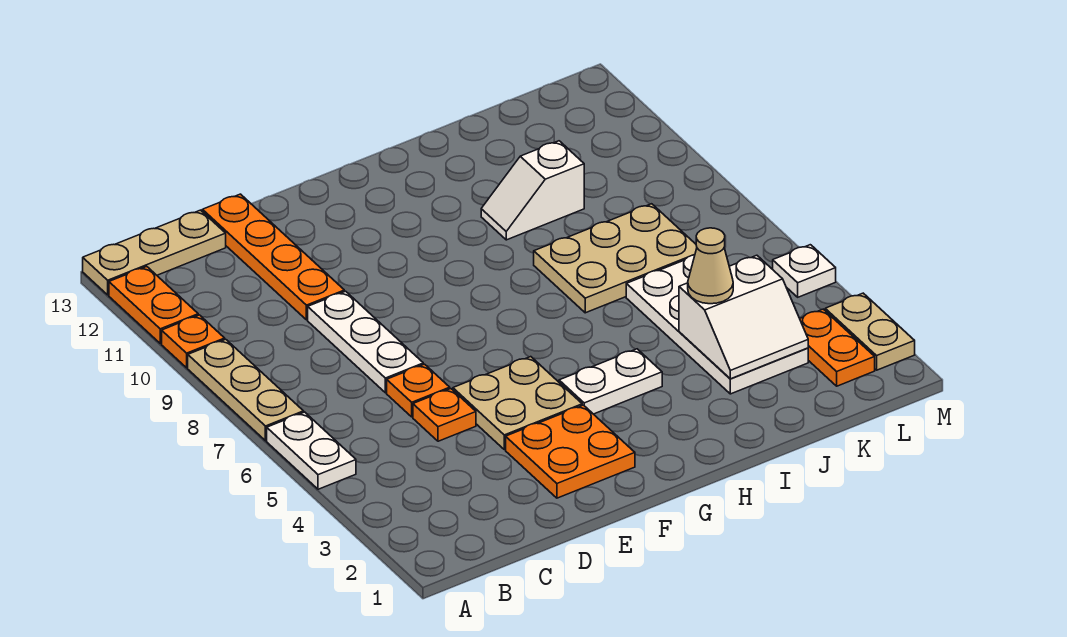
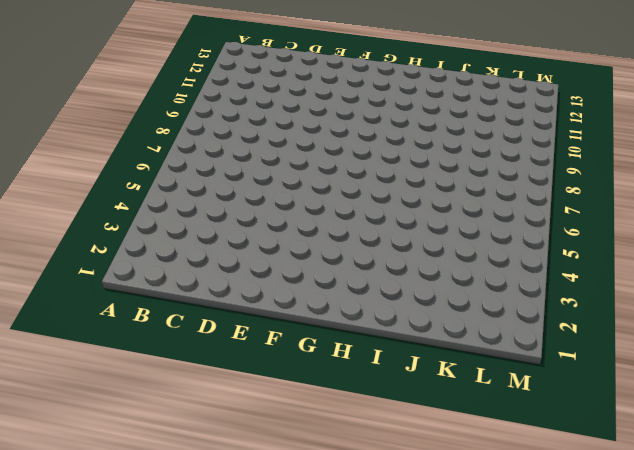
none -> white 1x2 plate [267,412,356,489]
none -> tan 1x3 plate [188,339,304,441]
none -> orange 1x1 plate [162,315,225,368]

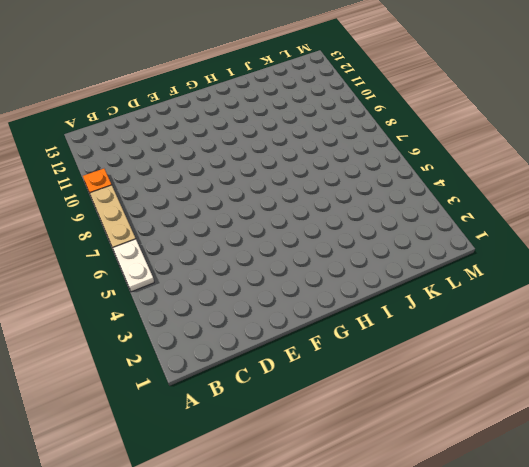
none -> orange 1x2 plate [109,267,198,344]
none -> tan 1x3 plate [83,210,226,295]
none -> orange 1x1 plate [413,389,476,441]

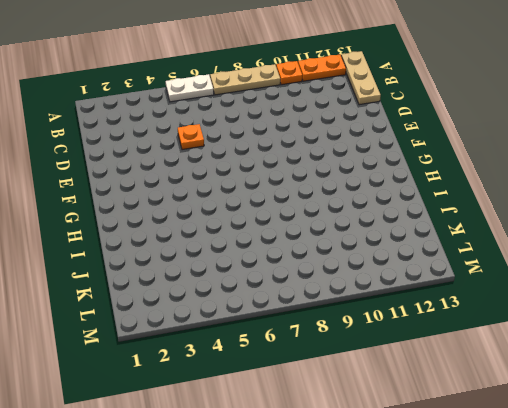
none -> orange 1x1 plate [387,364,450,417]
none -> white 1x3 plate [308,291,423,393]
none -> orange 1x4 plate [202,194,344,320]

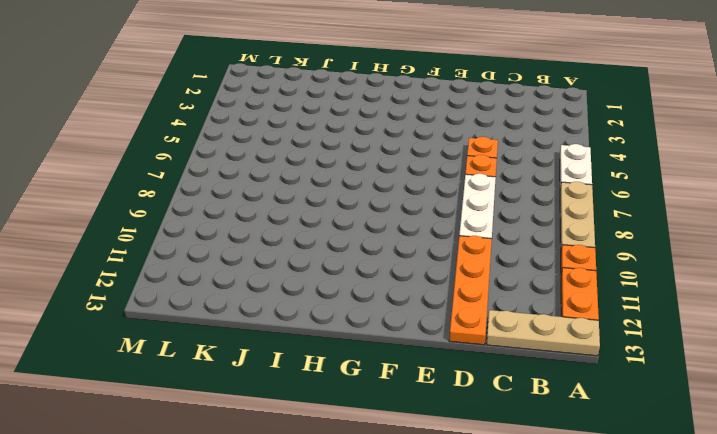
none -> orange 2x2 plate [506,405,635,498]
none -> tan 2x2 plate [453,357,582,450]
none -> white 1x2 plate [559,349,662,414]

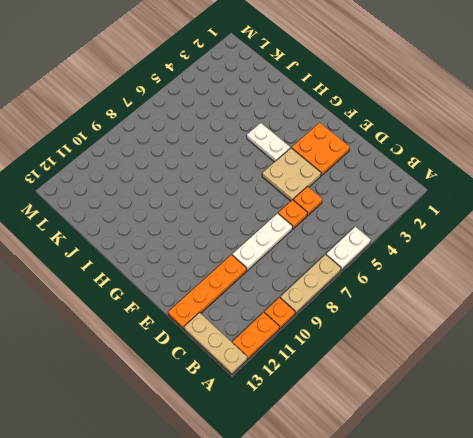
none -> tan 2x3 plate [534,204,697,313]
none -> white 1x2 slope [481,141,584,240]
none -> white 2x4 plate [626,255,808,394]

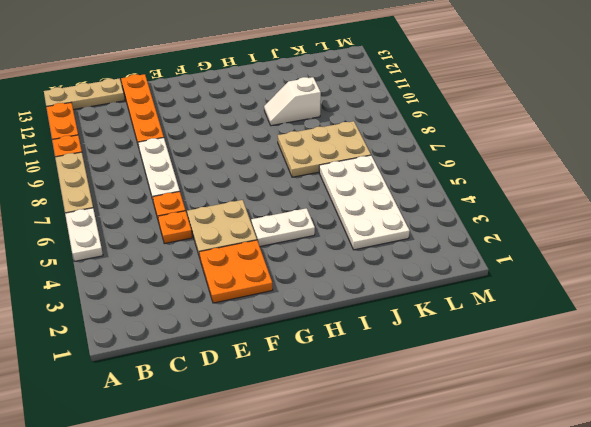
none -> orange 1x2 plate [800,309,875,386]
none -> tan 1x2 plate [825,293,915,370]
none -> white 1x1 plate [773,245,836,297]

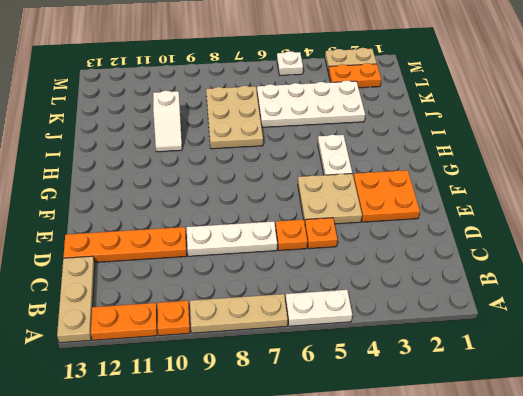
none -> white 2x2 slope [679,255,808,379]
none -> tan 1x1 cone [688,228,733,304]

